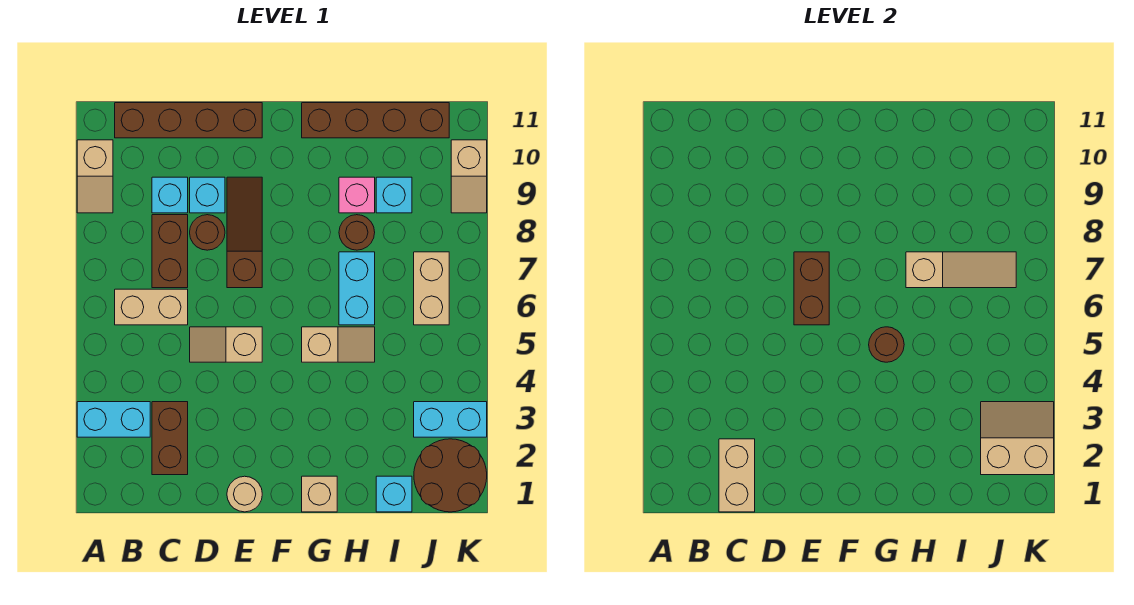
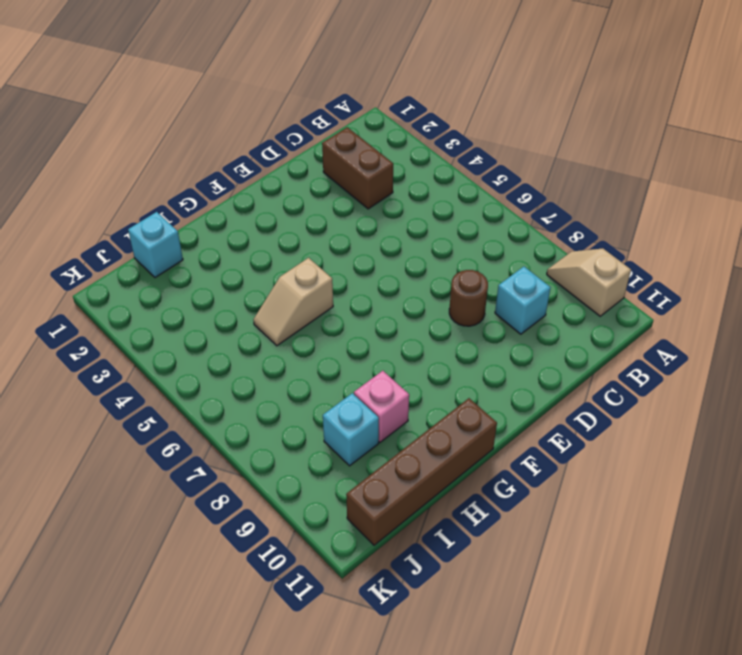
none -> cyan 1x2 brick [77,402,150,437]
none -> tan 1x2 brick [115,289,188,325]
none -> brown 1x4 brick [115,103,262,138]

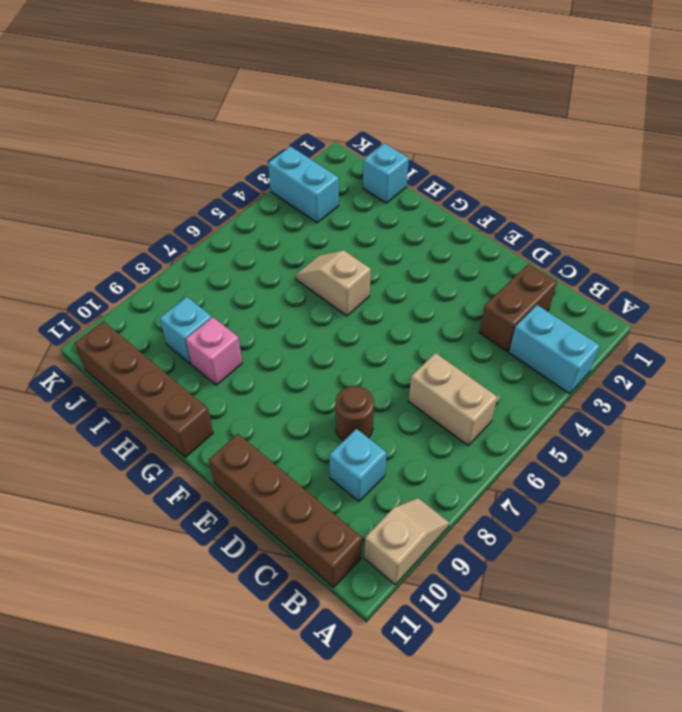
none -> brown 1x2 brick [152,215,188,288]
none -> tan 1x2 slope [190,327,262,362]
none -> cyan 1x1 brick [190,177,225,213]

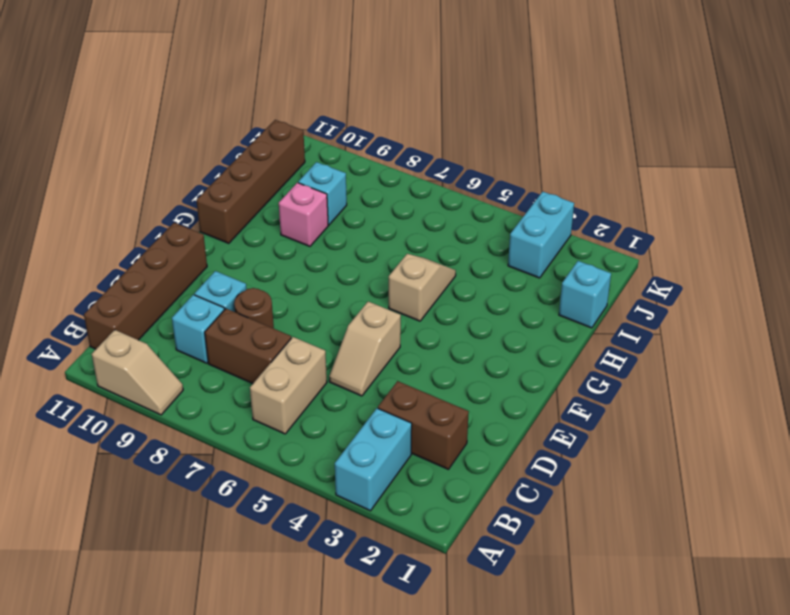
none -> tan 1x1 round brick [227,476,262,512]
none -> brown 1x3 slope [227,177,262,288]
none -> tan 1x1 brick [302,476,337,512]

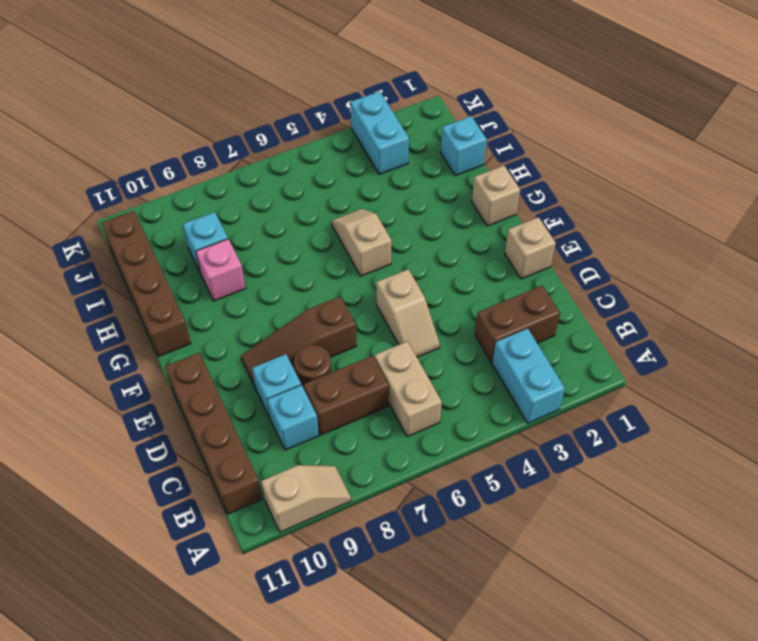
tan 1x1 brick [505,217,556,279] -> tan 1x1 round brick [227,476,262,512]
none -> cyan 1x2 brick [339,252,375,325]
none -> brown 1x1 round brick [339,215,375,250]
none -> brown 2x2 round brick [414,439,487,512]

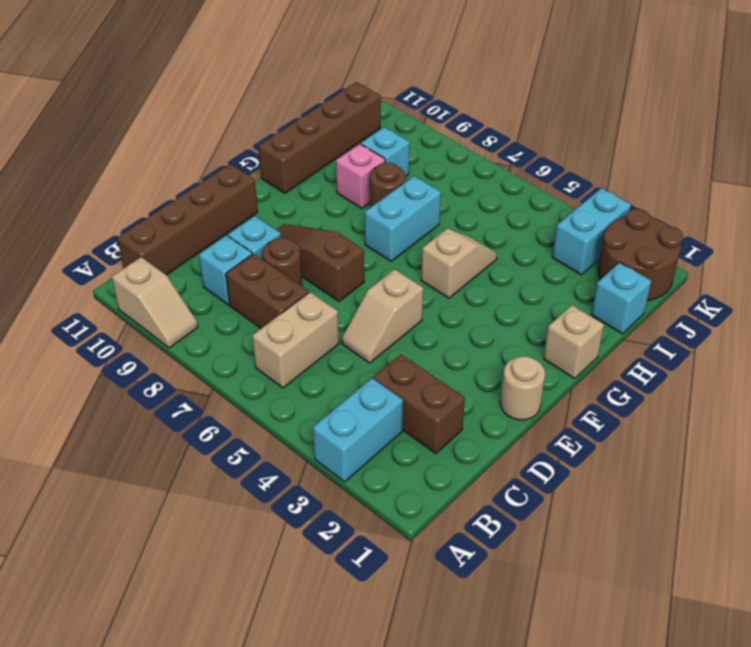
cyan 1x2 brick [365,176,441,261] -> cyan 1x2 brick turned to [339,252,375,325]
none -> tan 1x2 brick [414,252,449,325]
none -> tan 1x2 slope [451,140,487,213]
none -> tan 1x2 brick [719,439,755,512]

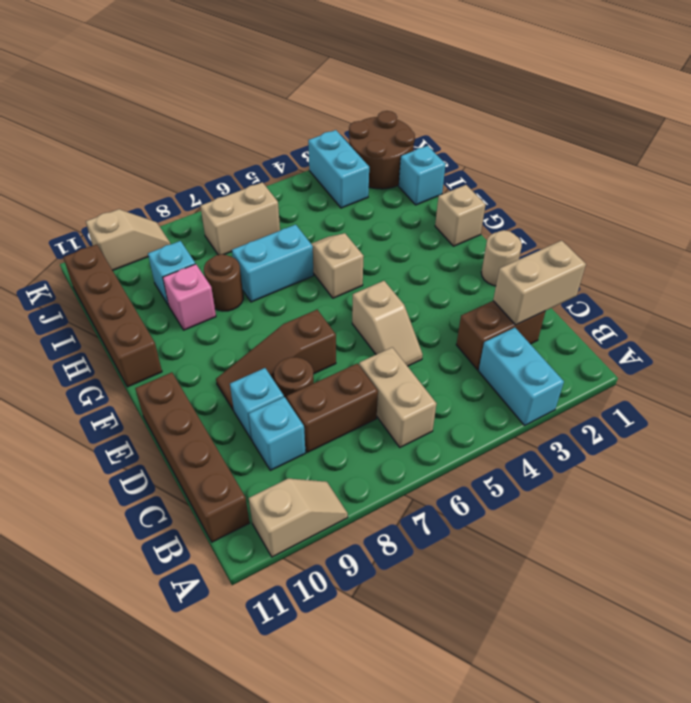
none -> brown 1x2 brick [794,252,829,325]
none -> brown 1x1 round brick [869,327,904,362]
none -> tan 1x3 slope [906,252,1016,288]

